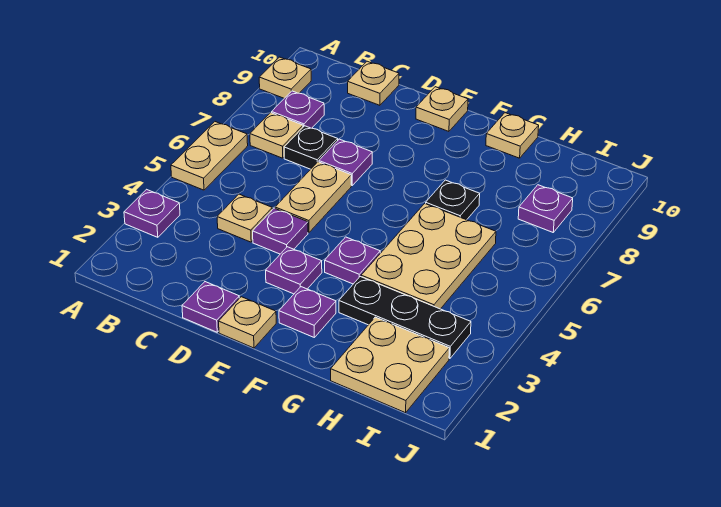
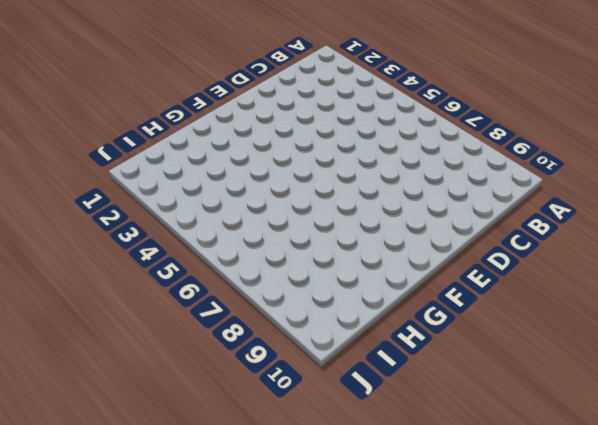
none -> purple 1x1 plate [124,189,180,237]
none -> tan 1x2 plate [171,122,248,190]
none -> tan 1x1 plate [259,57,311,98]

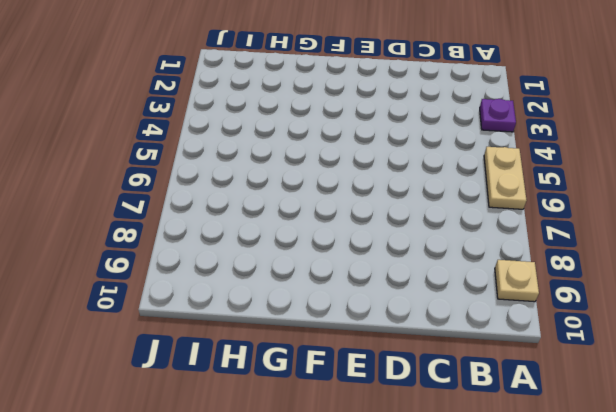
none -> tan 1x1 plate [250,113,303,158]
none -> purple 1x1 plate [272,91,324,128]
none -> tan 1x1 plate [217,194,272,242]

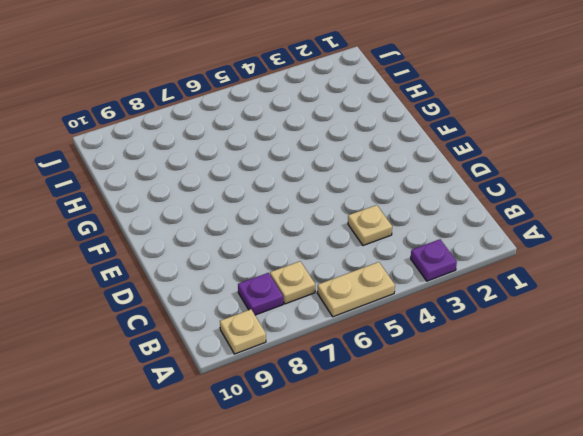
none -> black 1x1 plate [284,126,338,169]
none -> tan 1x1 plate [347,61,399,105]
none -> purple 1x1 plate [182,282,239,332]

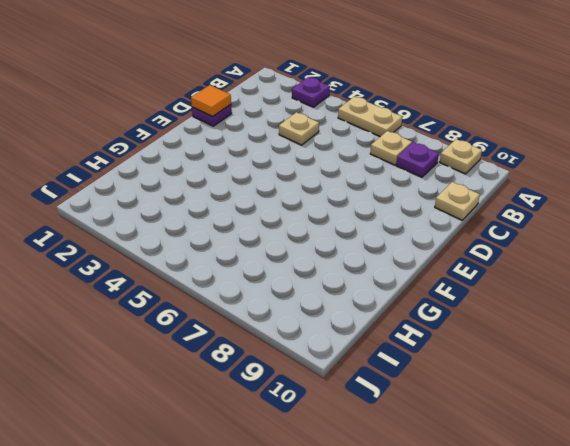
orange 1x1 tile [191,85,231,117] -> none
none -> black 1x1 plate [284,126,338,169]
none -> purple 1x1 plate [253,208,308,254]
none -> tan 1x2 plate [275,162,351,233]

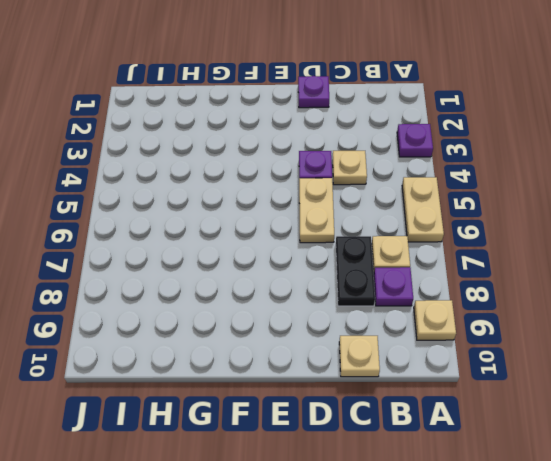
black 1x2 plate [336,236,375,306] -> black 1x1 plate [284,126,338,169]
none -> purple 1x1 plate [319,139,372,185]
none -> tan 1x1 plate [219,297,276,348]
none -> purple 1x1 plate [266,247,322,294]

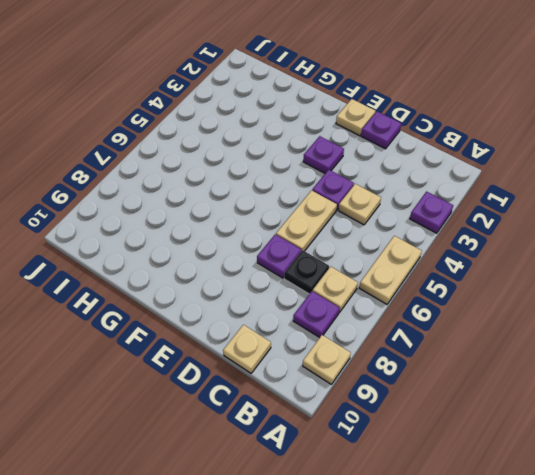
none -> tan 1x1 plate [416,87,468,131]
none -> purple 1x1 plate [279,287,336,337]
none -> purple 1x1 plate [325,237,380,284]

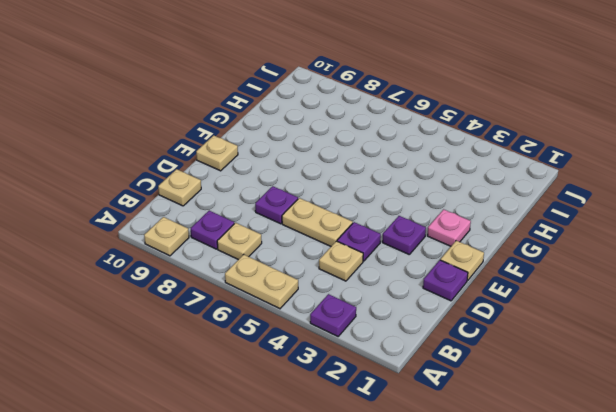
pink 1x1 plate [427,209,471,246] -> purple 1x1 plate [279,287,336,337]
none -> black 1x1 plate [284,126,338,169]
none -> purple 1x1 plate [325,237,380,284]
none -> black 1x3 plate [339,277,471,359]

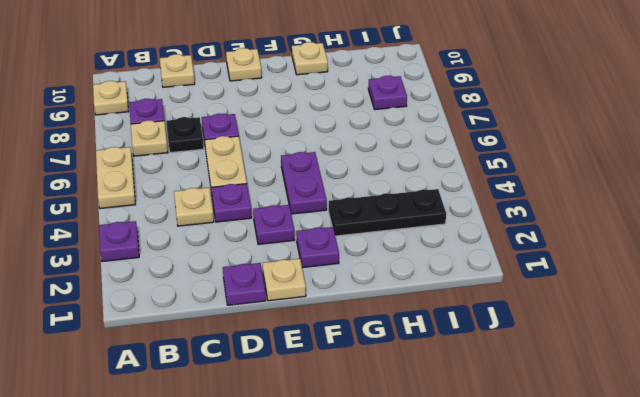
purple 1x2 plate [281,152,327,214] -> purple 1x1 plate [325,237,380,284]
none -> tan 2x3 plate [361,204,496,309]
none -> black 1x1 plate [426,180,480,220]
none -> tan 2x2 plate [331,317,449,413]

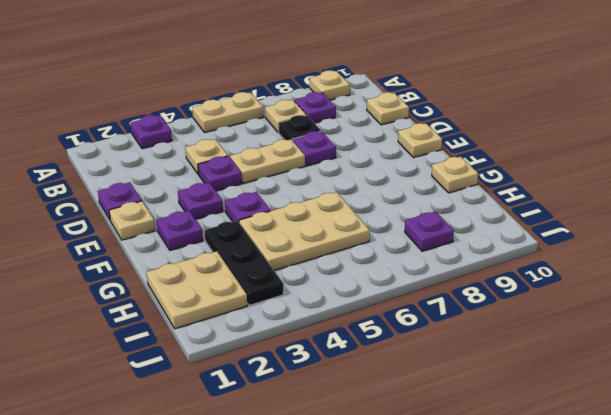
none -> black 1x1 plate [426,180,480,220]

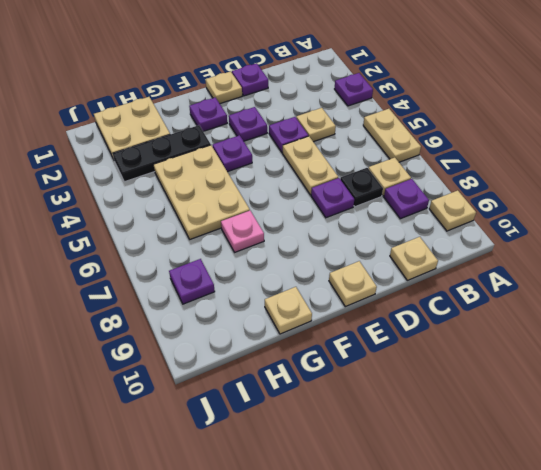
pink 1x1 plate [221,211,264,252] -> black 1x1 plate [426,180,480,220]

